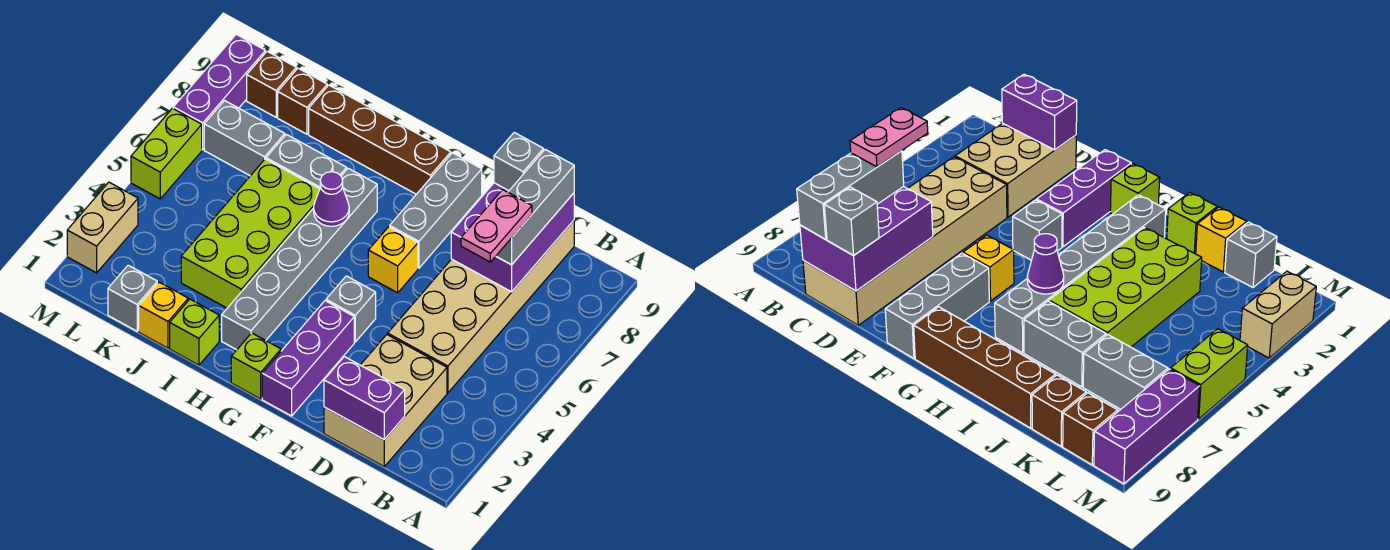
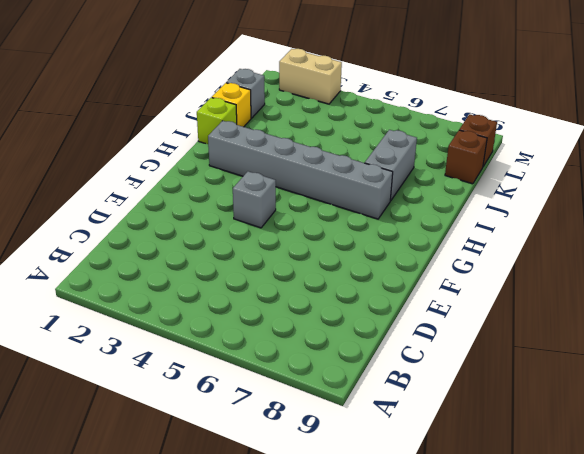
none -> tan 2x3 brick [324,335,447,467]
none -> tan 2x6 brick [388,220,574,393]
none -> purple 1x3 brick [262,301,354,416]

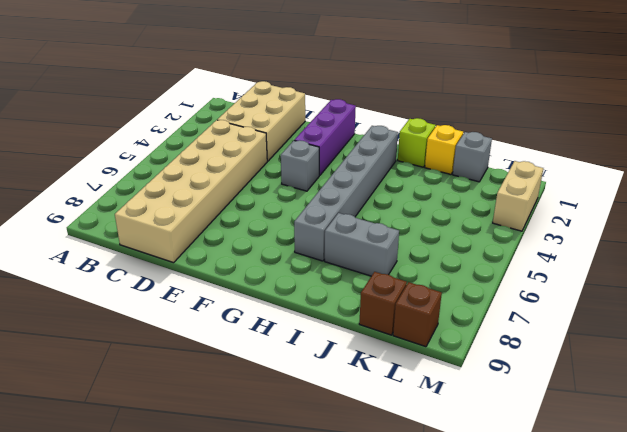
none -> yellow 1x1 brick [368,227,418,293]
none -> grey 1x3 brick [390,153,482,268]
none -> lime 1x1 brick [231,333,281,399]

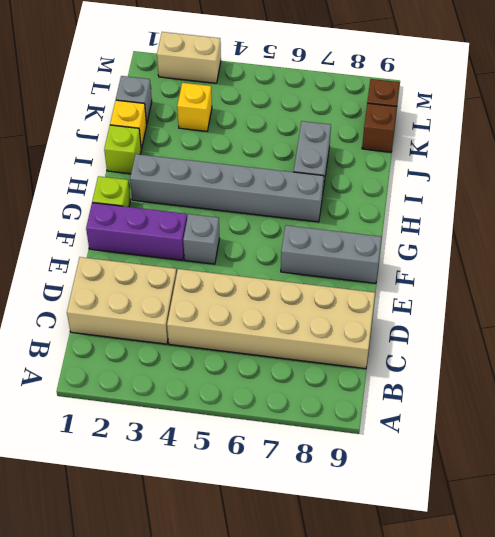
yellow 1x1 brick [177,83,212,131] -> yellow 1x1 brick moved to [368,227,418,293]
none -> brown 1x4 brick [309,85,451,194]
none -> lime 2x4 brick [181,159,319,308]
none -> grey 1x2 brick [204,101,285,176]

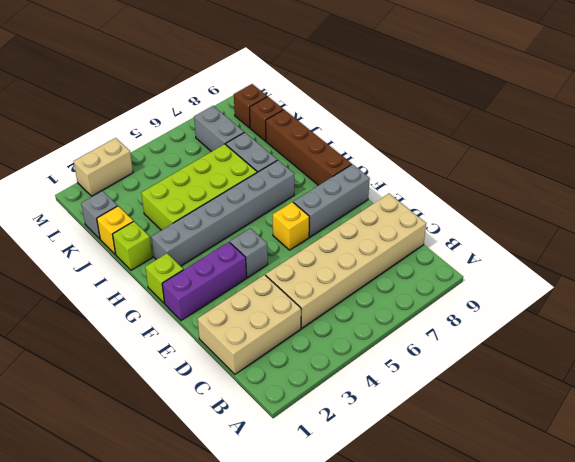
none -> lime 1x2 brick [131,108,202,199]
none -> purple 1x3 brick [173,34,265,150]
none -> purple 1x2 brick [324,357,405,440]

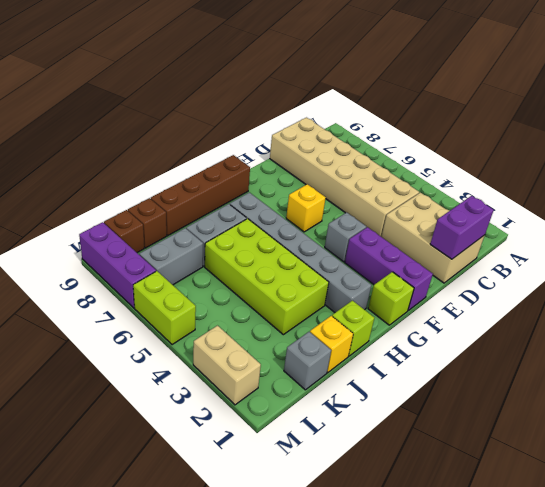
none -> grey 1x3 brick [390,153,482,268]
none -> purple 2x3 brick [451,183,574,292]
none -> purple 1x1 cone [314,172,349,226]

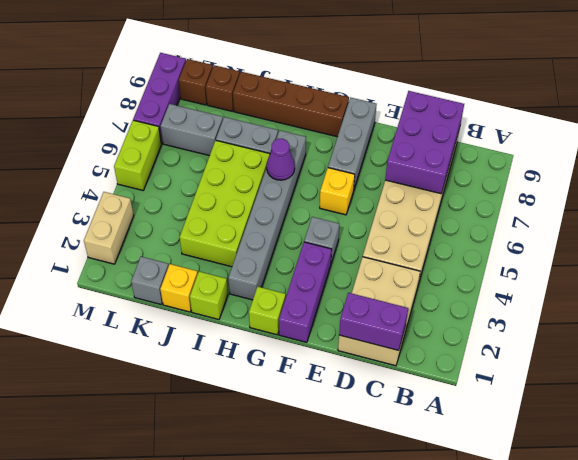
none -> grey 1x3 brick [496,149,574,265]
none -> grey 1x1 brick [494,133,543,191]
none -> pink 1x2 plate [461,190,532,262]

